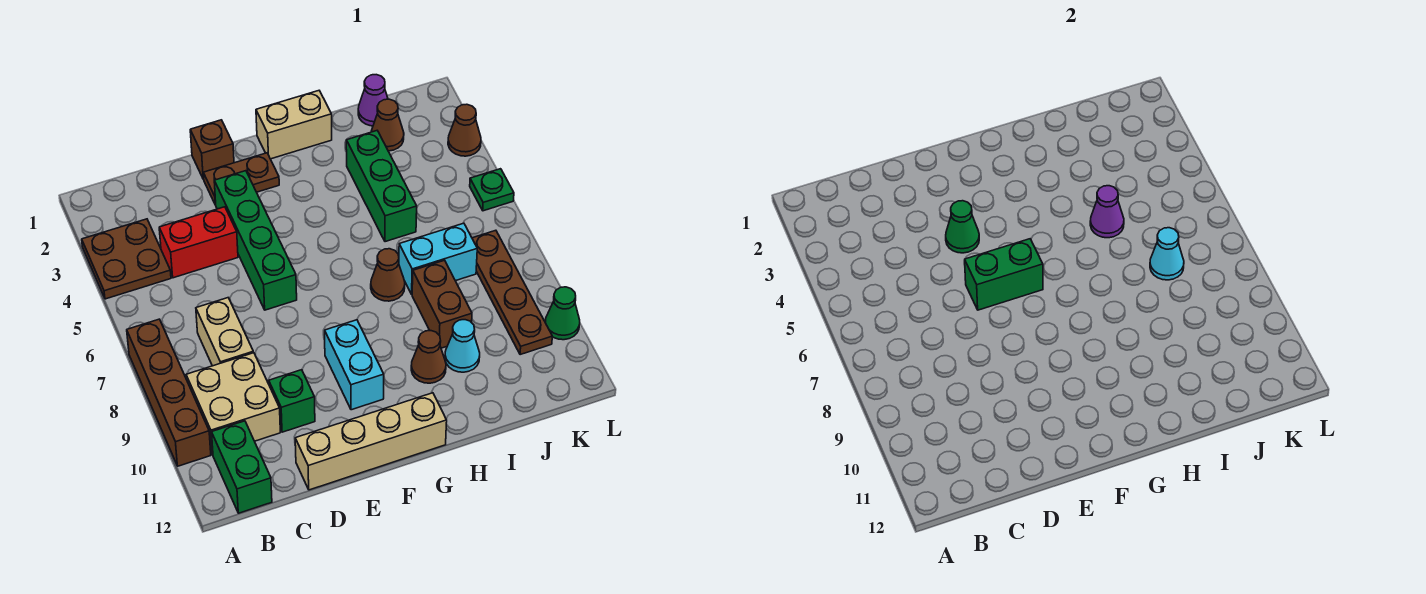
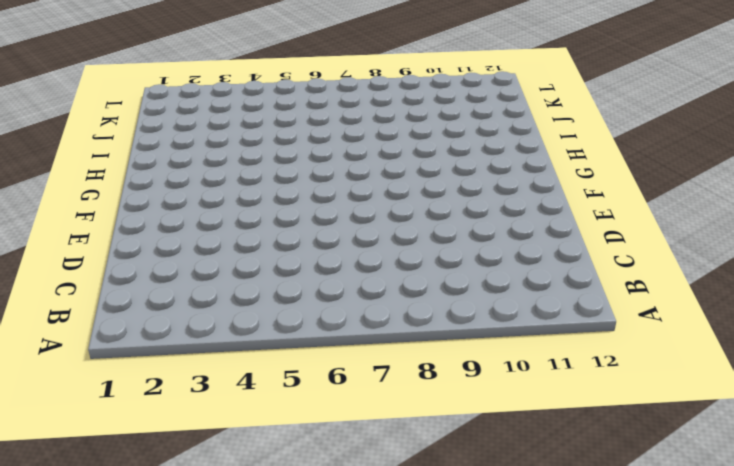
none -> brown 2x2 plate [82,219,171,299]
none -> brown 1x4 brick [127,319,211,466]
none -> tan 2x2 brick [186,353,280,455]

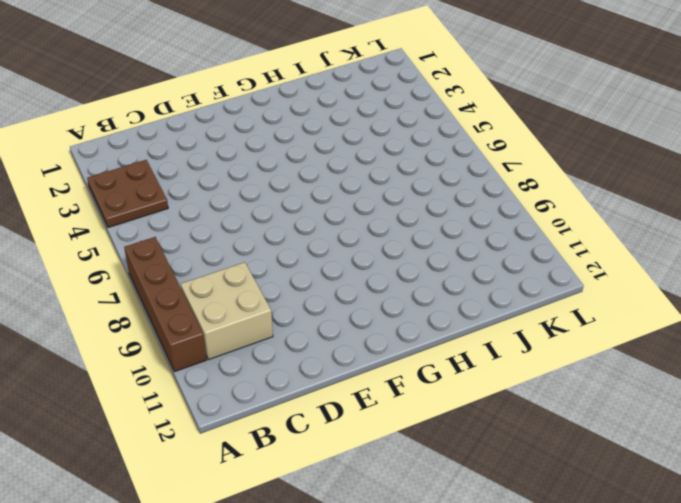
none -> green 1x2 brick [212,421,272,513]
none -> red 1x2 brick [159,207,238,278]
none -> tan 1x2 brick [196,298,253,366]

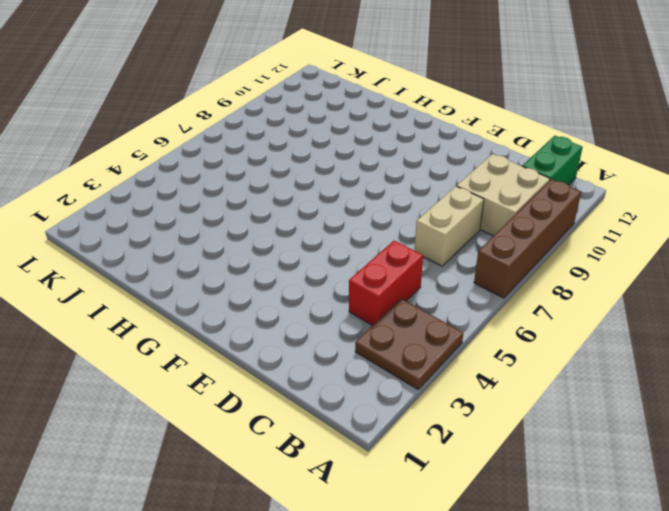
red 1x2 brick [349,241,423,325] -> red 1x2 brick turned to [159,207,238,278]
none -> green 1x1 brick [269,370,315,432]
none -> tan 1x4 brick [295,393,447,490]
none -> brown 1x1 brick [190,120,234,179]

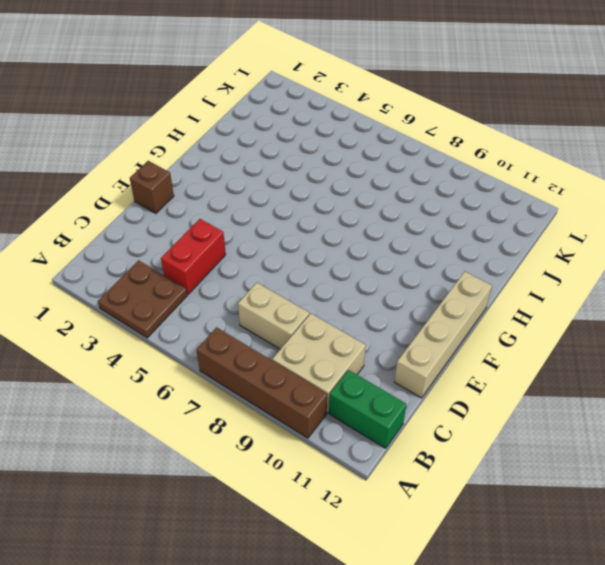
none -> green 1x1 brick [269,370,315,432]
none -> brown 1x2 plate [203,153,279,205]
none -> green 1x4 brick [214,171,297,310]

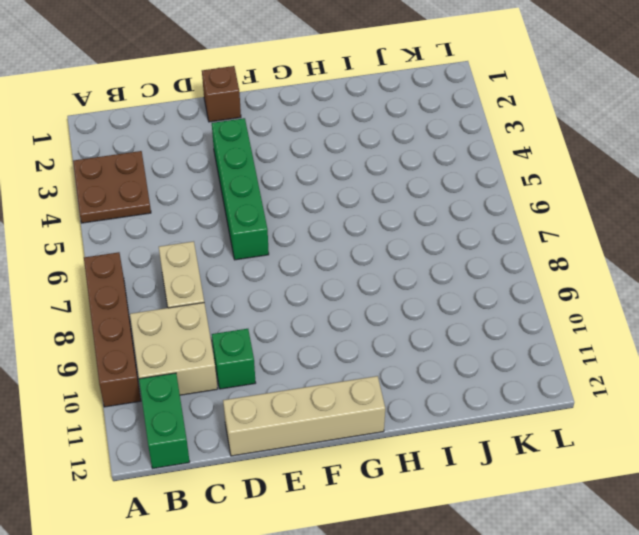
none -> red 1x2 brick [159,207,238,278]
none -> brown 1x2 plate [203,153,279,205]
none -> cyan 1x2 brick [325,320,384,410]

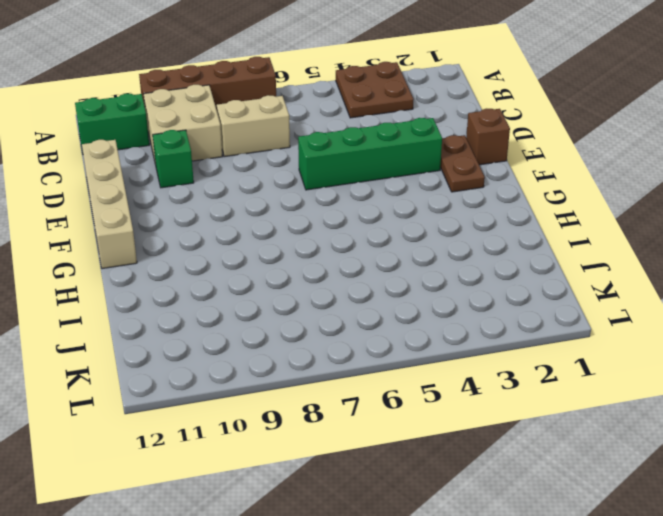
none -> red 1x2 brick [159,207,238,278]
none -> cyan 1x2 brick [325,320,384,410]
none -> tan 1x2 brick [256,91,332,159]

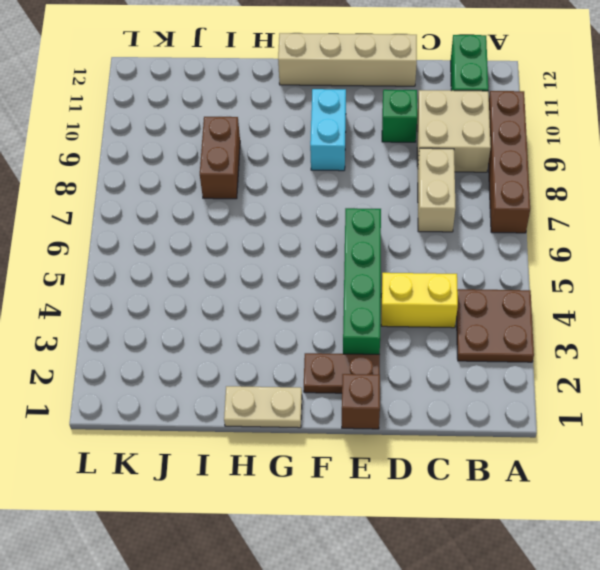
yellow 1x2 brick [381,273,458,328] -> red 1x2 brick [159,207,238,278]
tan 1x2 plate [224,386,302,428] -> tan 1x2 brick [256,91,332,159]
none -> brown 1x1 cone [371,249,405,301]
none -> brown 1x1 cone [411,331,446,383]
none -> green 1x3 brick [346,131,417,242]

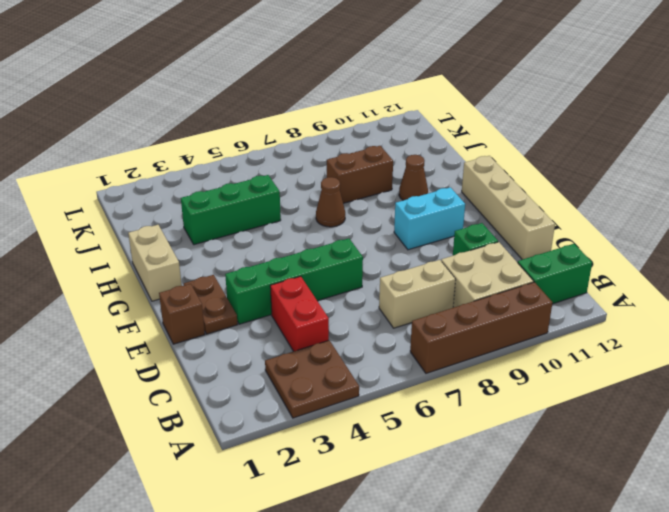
none -> cyan 1x2 brick [399,223,477,294]
none -> cyan 1x1 cone [445,320,480,372]
none -> purple 1x1 cone [358,75,388,126]

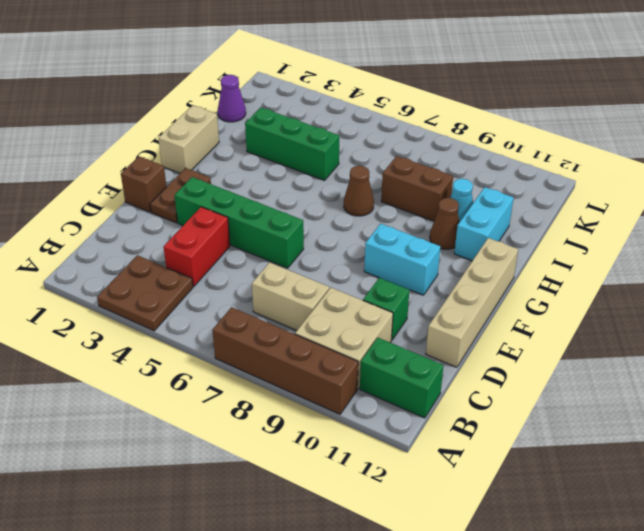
cyan 1x2 brick [454,187,514,261] -> cyan 1x2 brick moved to [399,223,477,294]
none -> brown 1x1 cone [371,99,404,151]
none -> brown 1x4 plate [472,230,552,355]
none -> brown 1x1 cone [448,104,481,156]

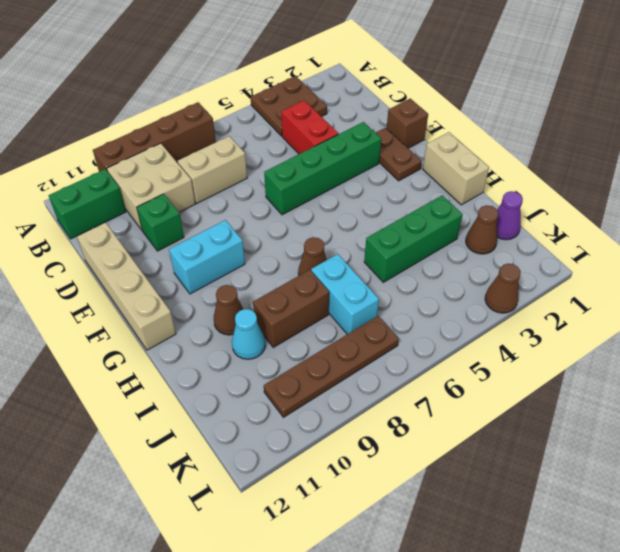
none -> green 1x1 plate [470,169,514,211]
none -> green 1x1 cone [545,287,580,340]
none -> green 1x1 cone [946,201,979,253]

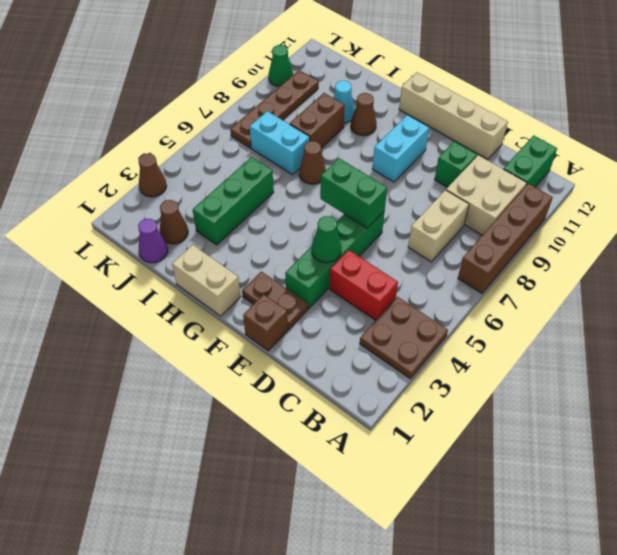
none -> green 1x1 plate [470,169,514,211]
none -> purple 1x1 cone [1090,186,1124,238]
none -> cyan 1x1 cone [1150,228,1184,280]

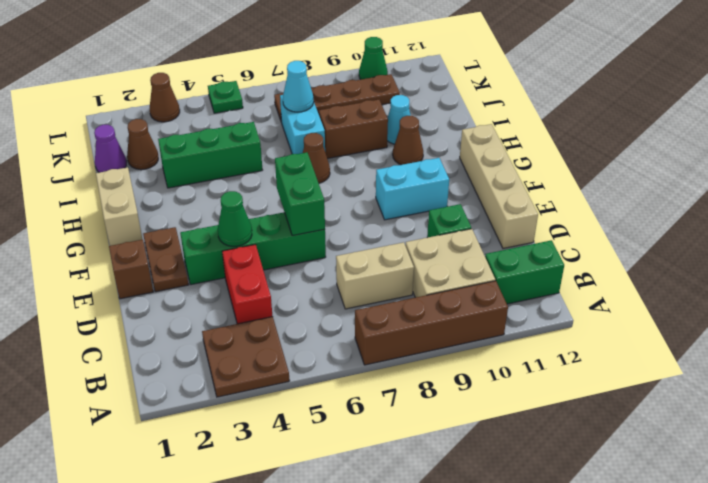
none -> purple 1x1 cone [1090,186,1124,238]

